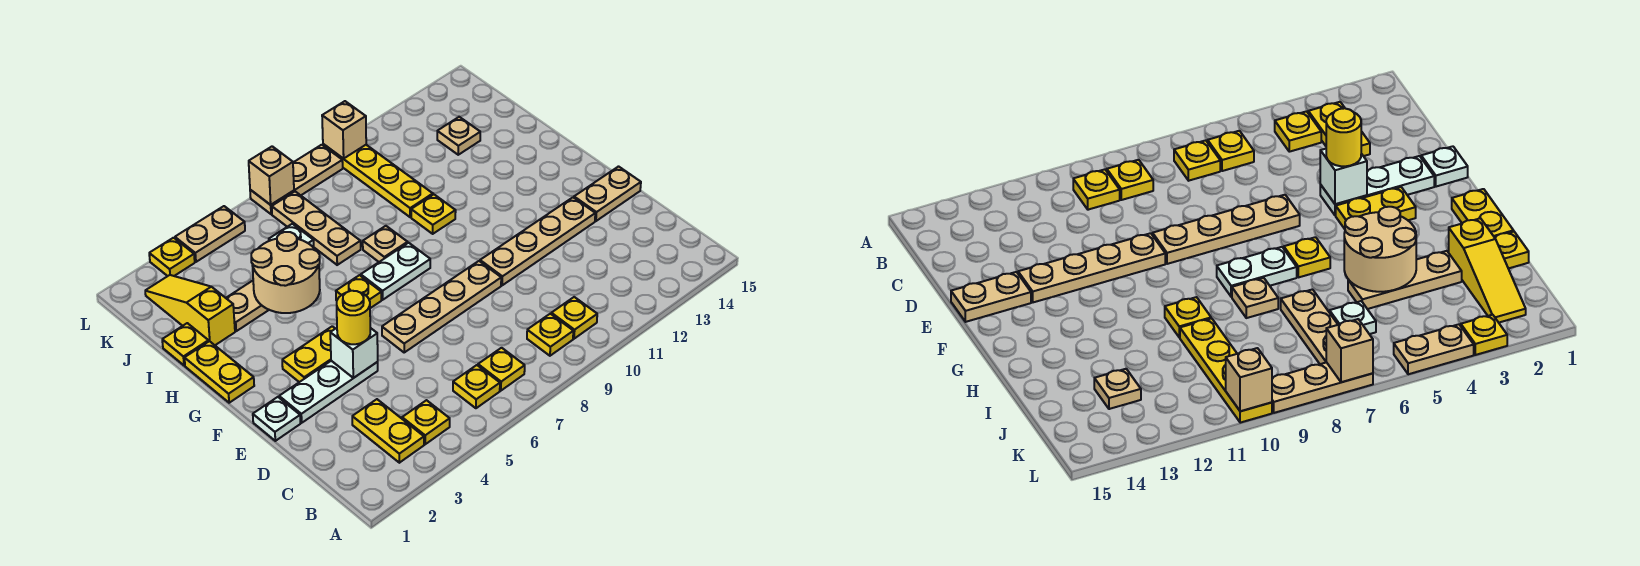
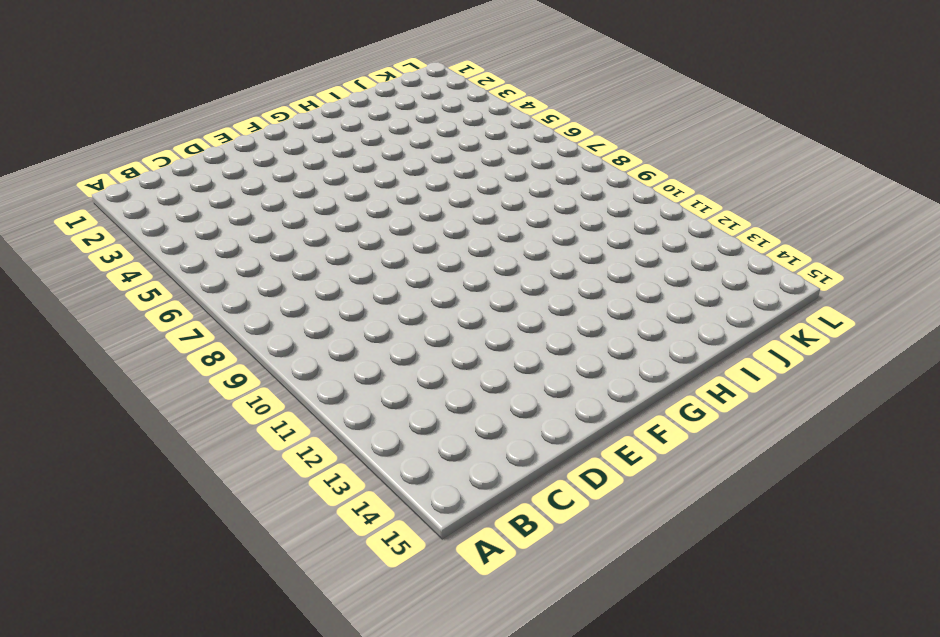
none -> yellow 1x2 plate [352,399,424,463]
none -> yellow 1x1 plate [402,400,450,444]
none -> yellow 1x1 plate [453,365,500,408]
none -> yellow 1x1 plate [478,348,525,391]

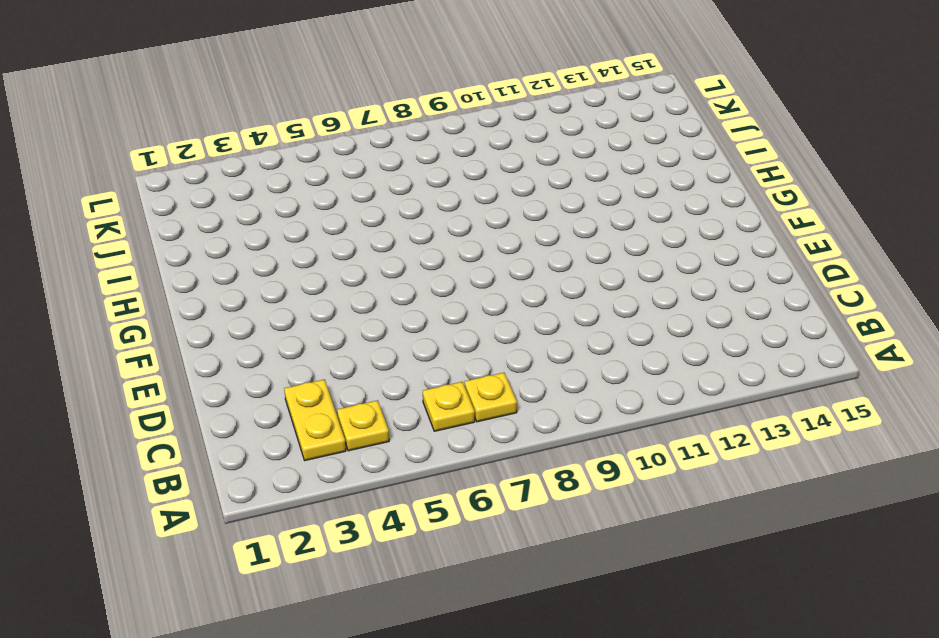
none -> yellow 1x1 plate [527,314,573,356]
none -> yellow 1x1 plate [551,297,597,339]
none -> white 1x1 plate [253,397,300,441]
none -> white 1x3 plate [279,361,378,423]

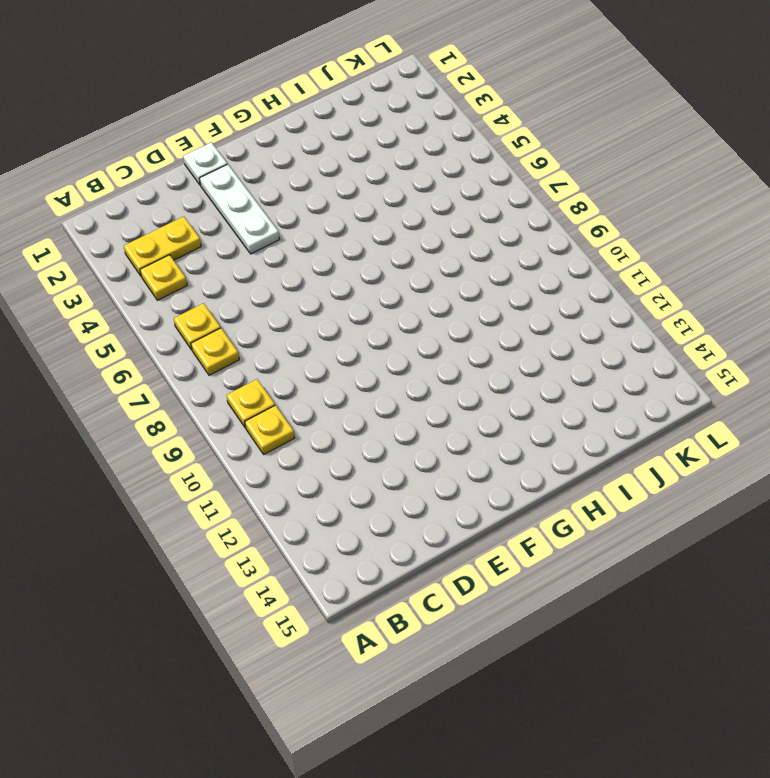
none -> tan 1x4 plate [382,261,501,352]
none -> tan 1x4 plate [480,197,595,285]
none -> tan 1x2 plate [574,167,641,221]
none -> yellow 1x2 plate [282,326,335,382]

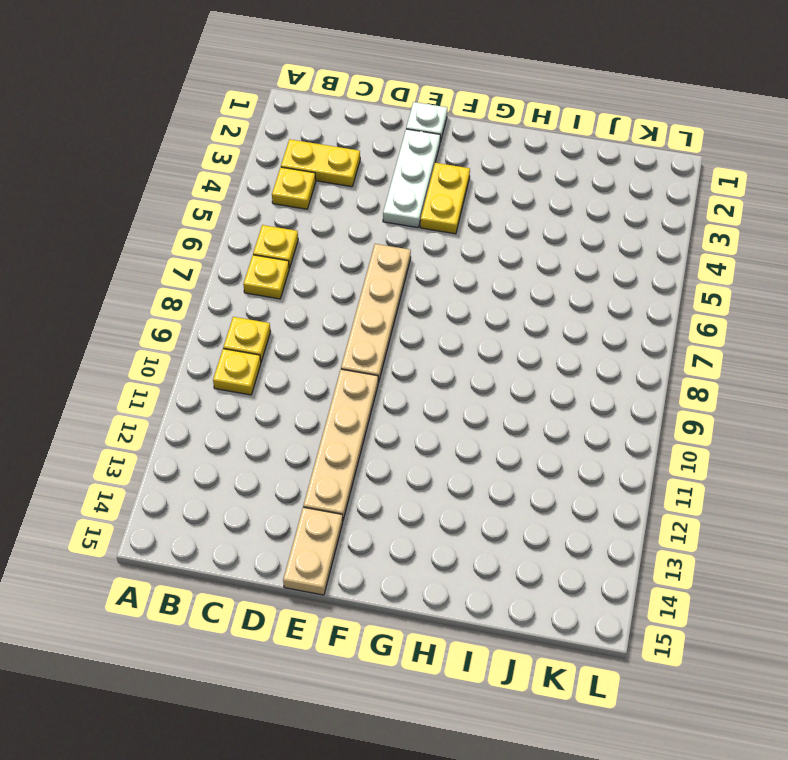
none -> yellow 1x2 plate [185,341,254,403]
none -> yellow 1x1 plate [336,275,381,308]
none -> white 1x2 plate [361,243,430,300]
none -> tan 1x1 plate [363,226,408,262]

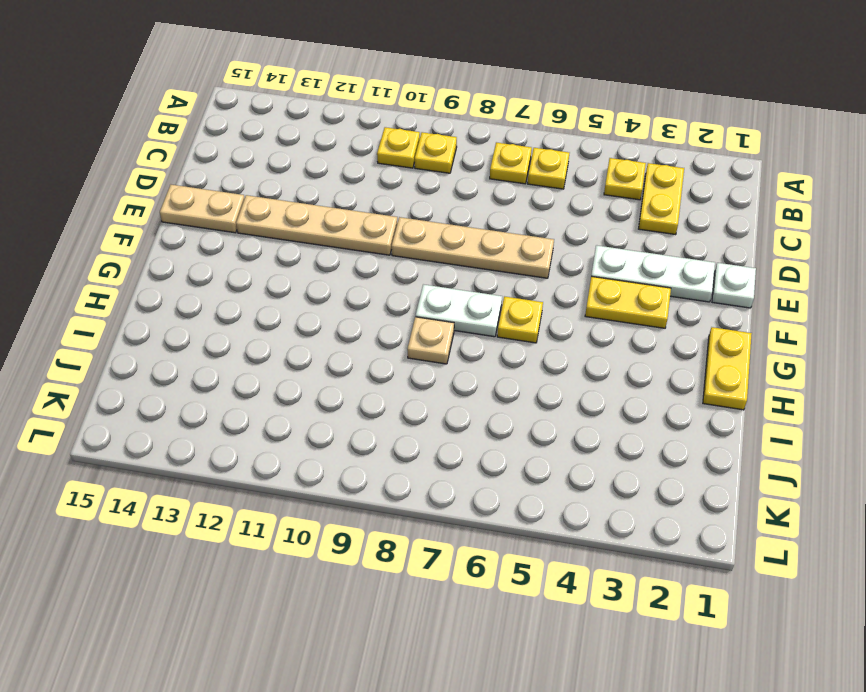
none -> yellow 1x1 plate [411,194,456,234]
none -> yellow 1x1 plate [162,323,209,365]
none -> yellow 1x3 slope [145,275,235,345]
none -> tan 1x3 plate [226,281,269,331]

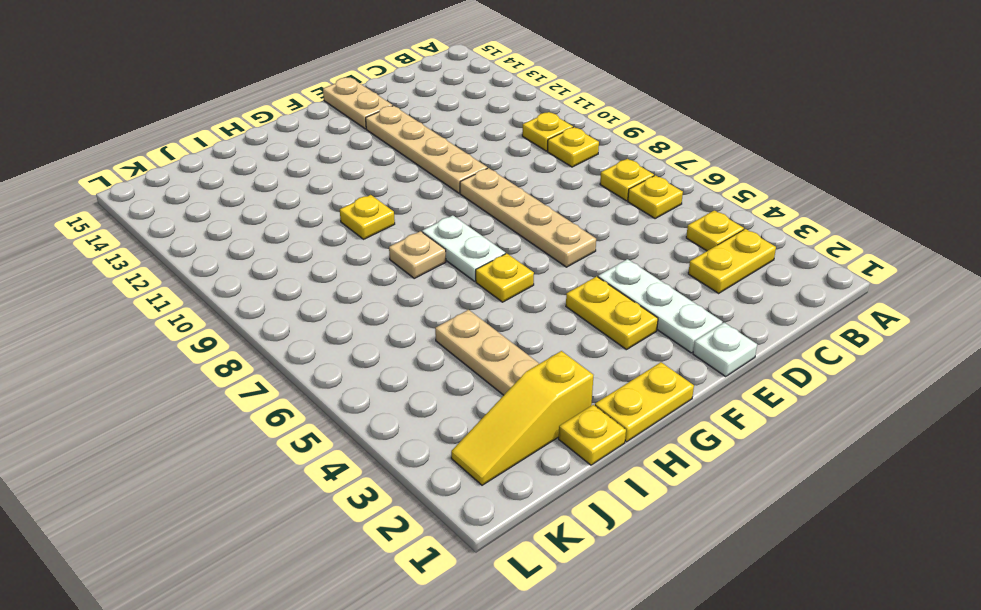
none -> tan 1x3 plate [272,192,361,265]
none -> yellow 1x4 plate [323,144,433,217]
none -> white 1x1 plate [269,224,314,248]
none -> tan 1x1 plate [437,117,480,155]

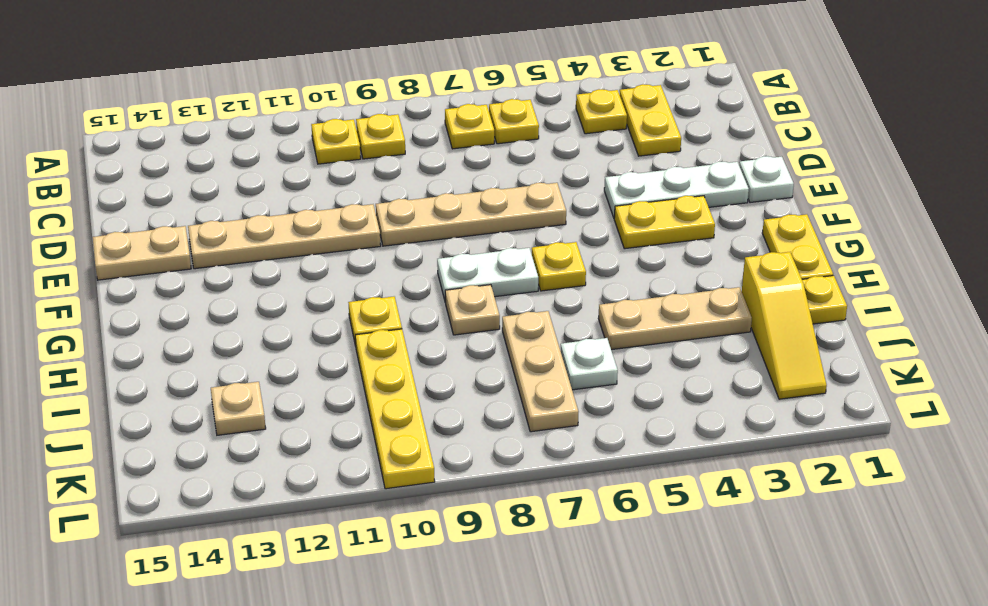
none -> yellow 1x1 plate [149,238,195,276]
none -> tan 1x2 plate [175,206,245,262]
none -> tan 1x3 plate [250,145,343,214]
none -> white 1x1 brick [330,328,378,378]

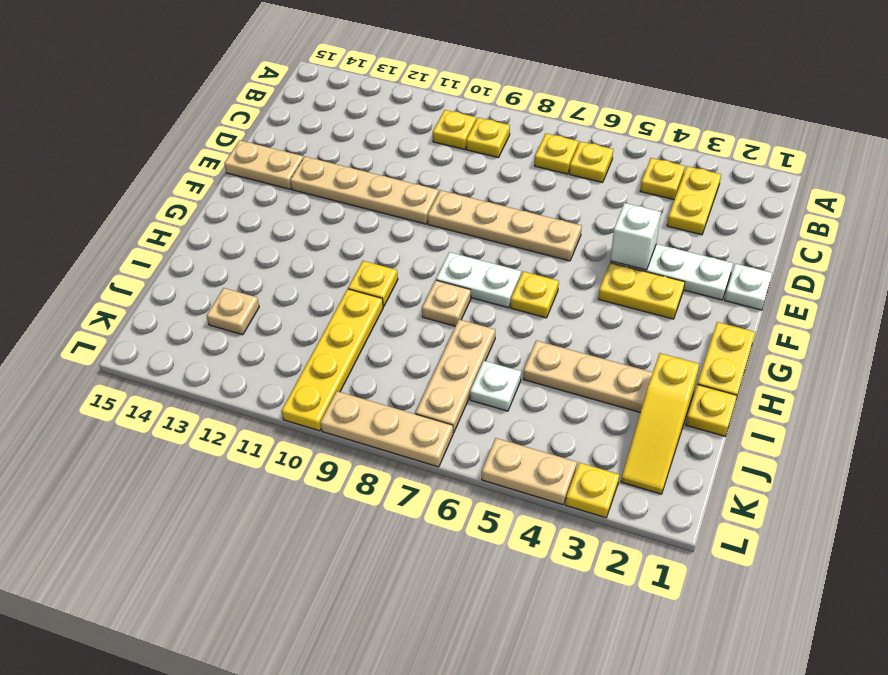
none -> tan 2x2 round brick [251,232,320,313]
none -> tan 1x1 brick [249,146,294,205]
none -> tan 1x1 brick [322,101,366,159]
none -> yellow 1x1 round brick [337,291,370,344]

